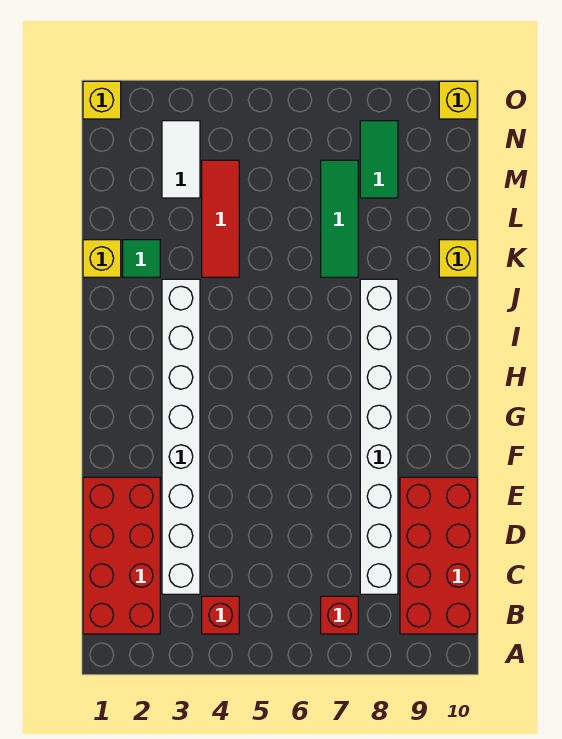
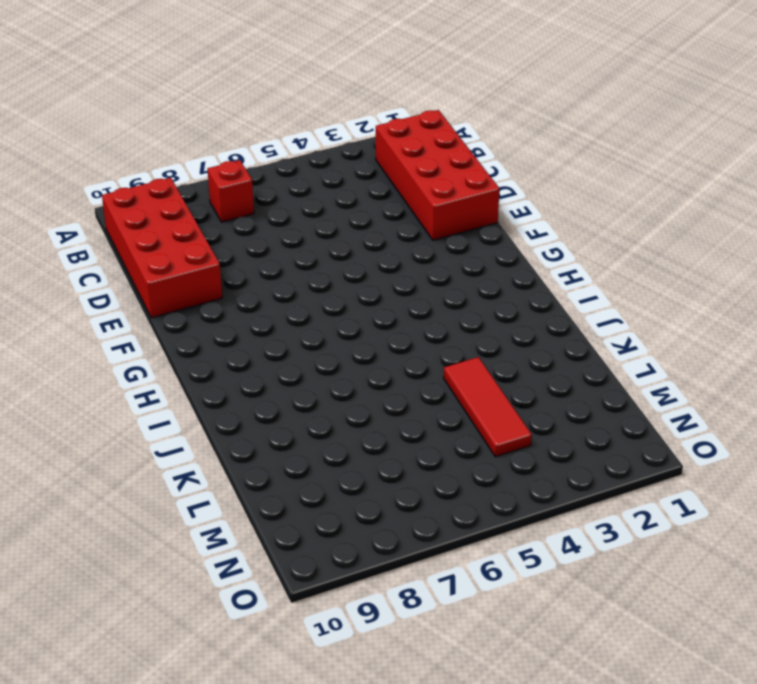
none -> red 1x1 brick [202,596,239,634]
none -> white 1x8 brick [162,279,200,594]
none -> white 1x8 brick [360,279,398,594]

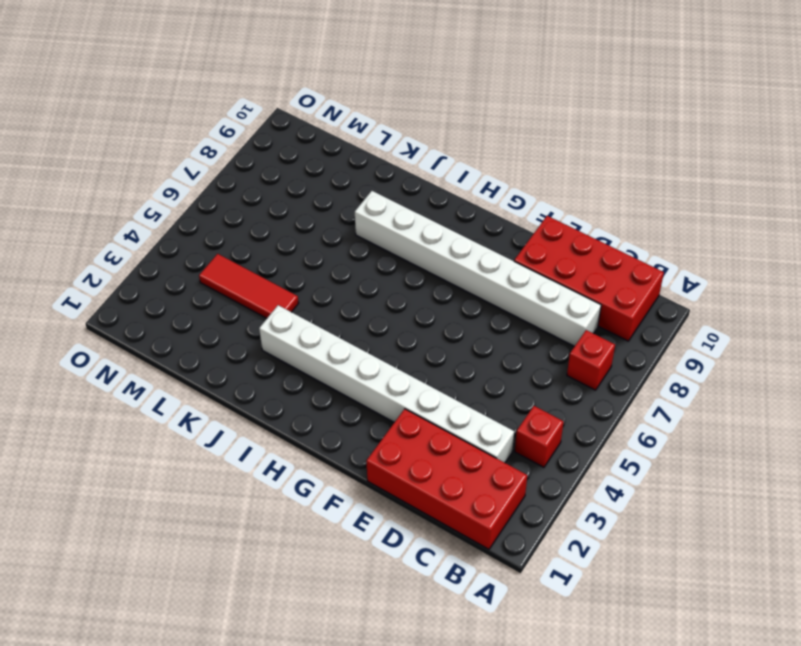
none -> yellow 1x1 brick [83,240,121,277]
none -> green 1x1 tile [123,240,160,277]
none -> green 1x3 tile [321,160,358,277]

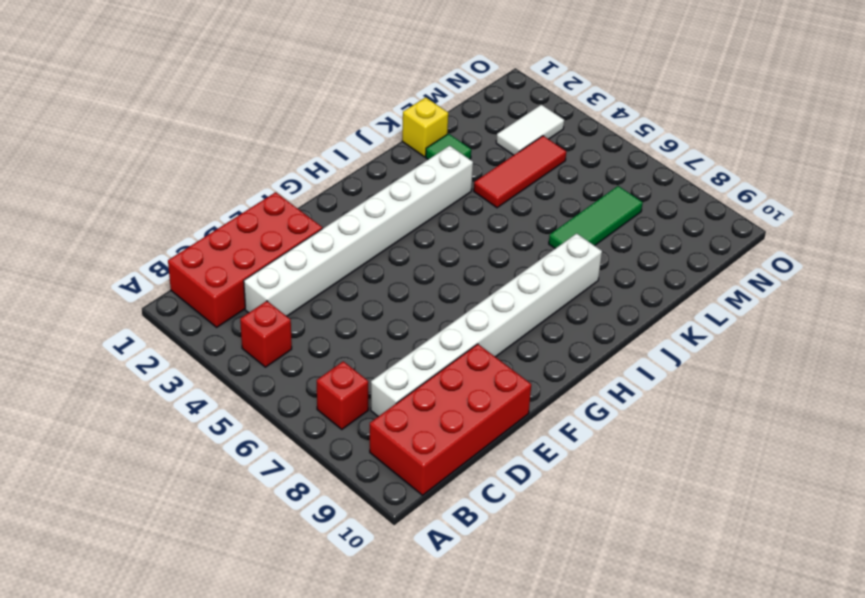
none -> yellow 1x1 brick [439,240,477,277]
none -> green 1x2 tile [360,121,398,198]
none -> yellow 1x1 brick [83,81,121,119]

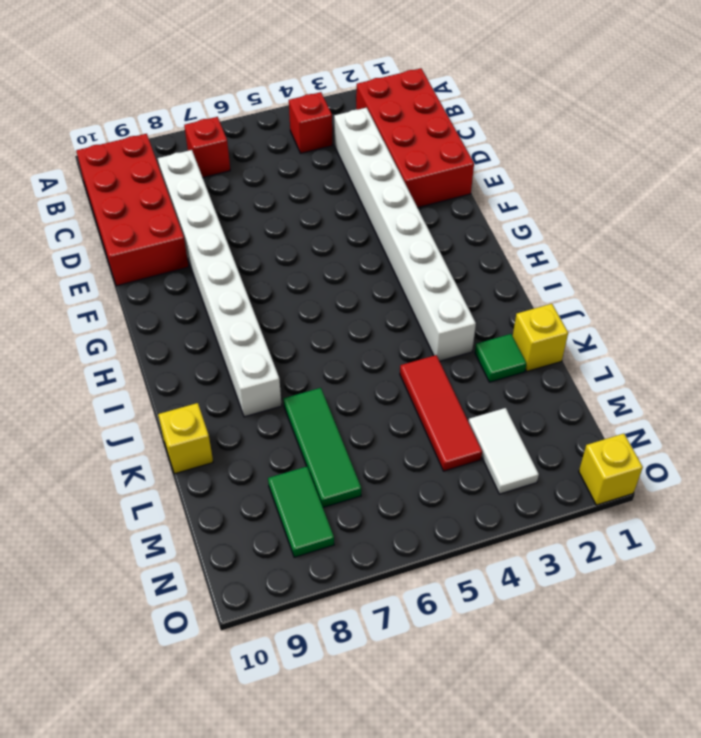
none -> yellow 1x1 brick [439,81,477,119]

